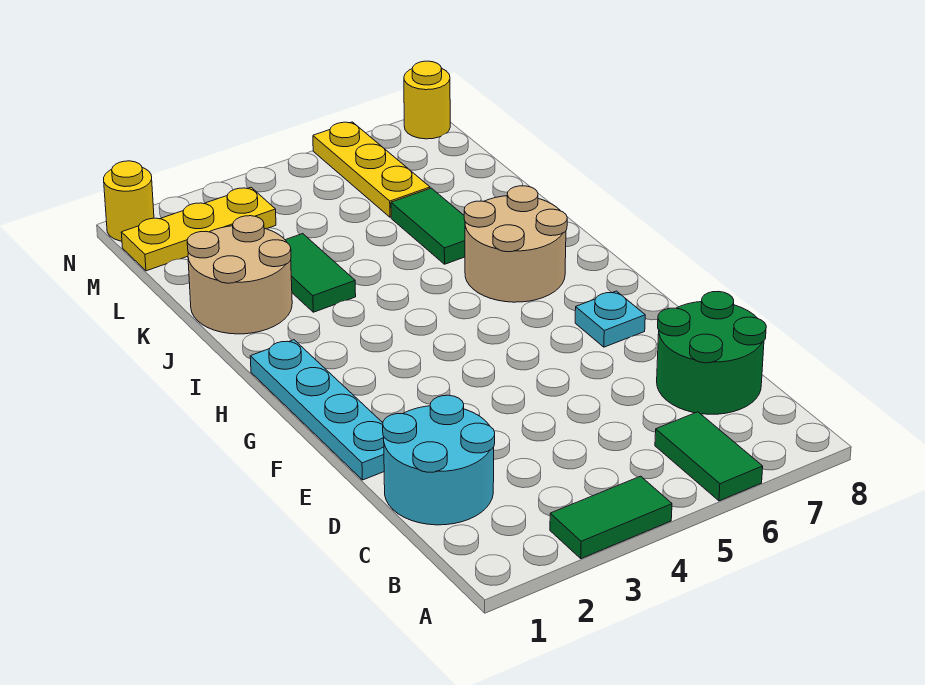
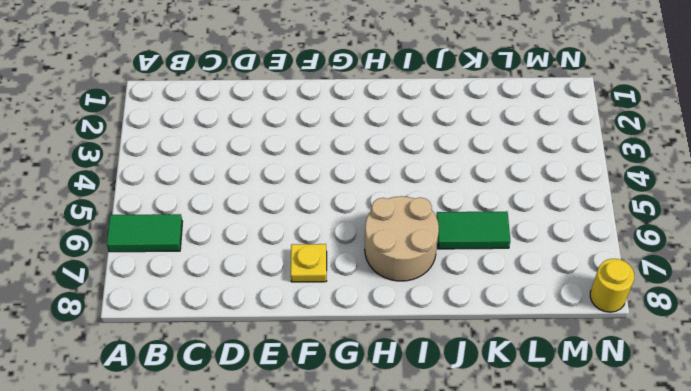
yellow 1x1 plate [291,244,327,282] -> cyan 1x1 plate [575,291,645,347]
none -> green 1x2 tile [550,476,672,559]
none -> cyan 2x2 round brick [383,395,495,525]
none -> green 2x2 round brick [657,291,766,414]

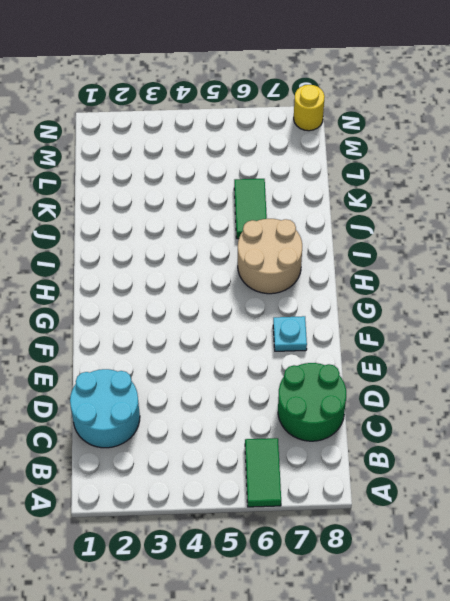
none -> green 1x2 tile [550,476,672,559]
none -> cyan 1x4 plate [250,340,384,480]
none -> tan 2x2 round brick [187,216,292,334]

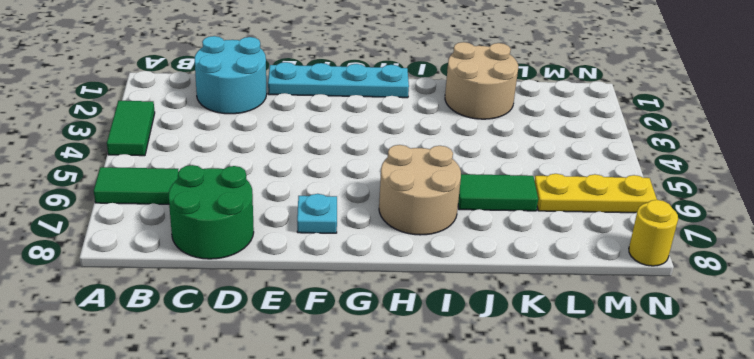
none -> green 1x2 tile [286,234,356,312]
none -> yellow 1x3 plate [121,187,276,271]
none -> yellow 1x1 round brick [104,161,154,241]

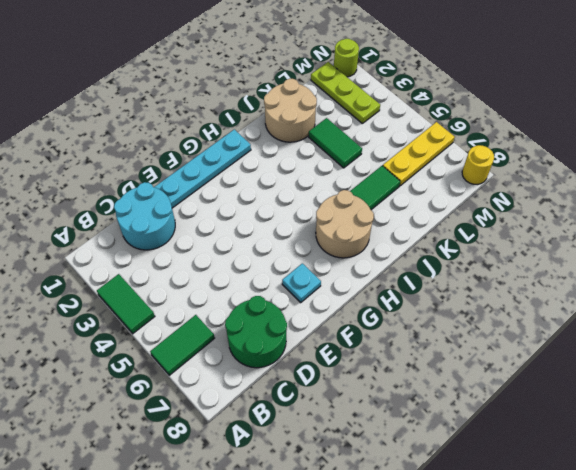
green 1x2 tile [309,118,362,168] -> green 1x2 tile turned to [286,234,356,312]
lime 1x3 plate [311,62,380,123] -> yellow 1x3 plate [121,187,276,271]
lime 1x1 round brick [334,39,359,77] -> yellow 1x1 round brick [104,161,154,241]

